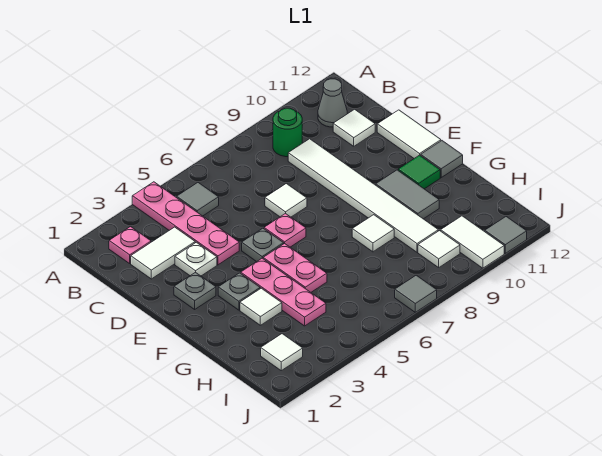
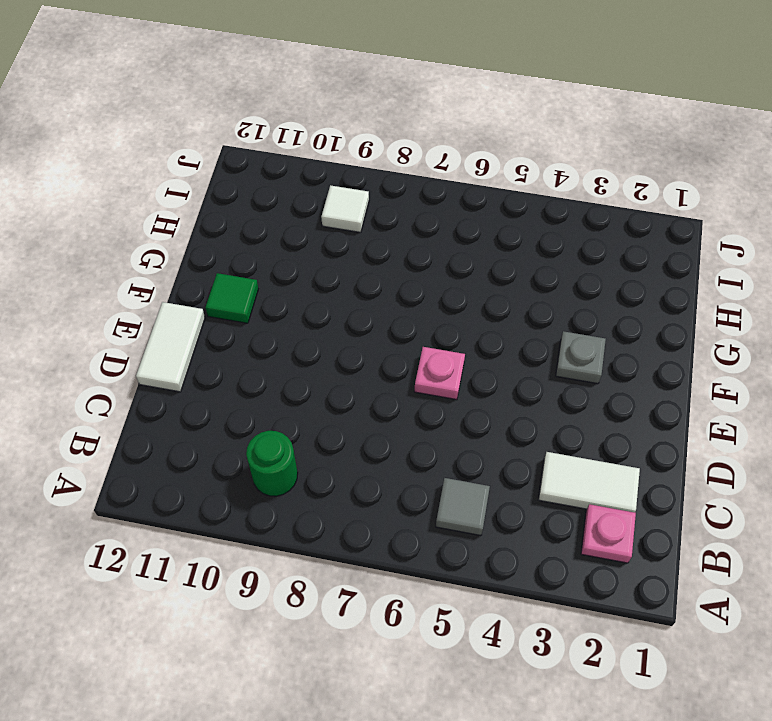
none -> pink 1x4 plate [132,182,239,265]
none -> grey 1x1 cone [318,79,347,127]
none -> white 1x6 tile [288,139,438,252]

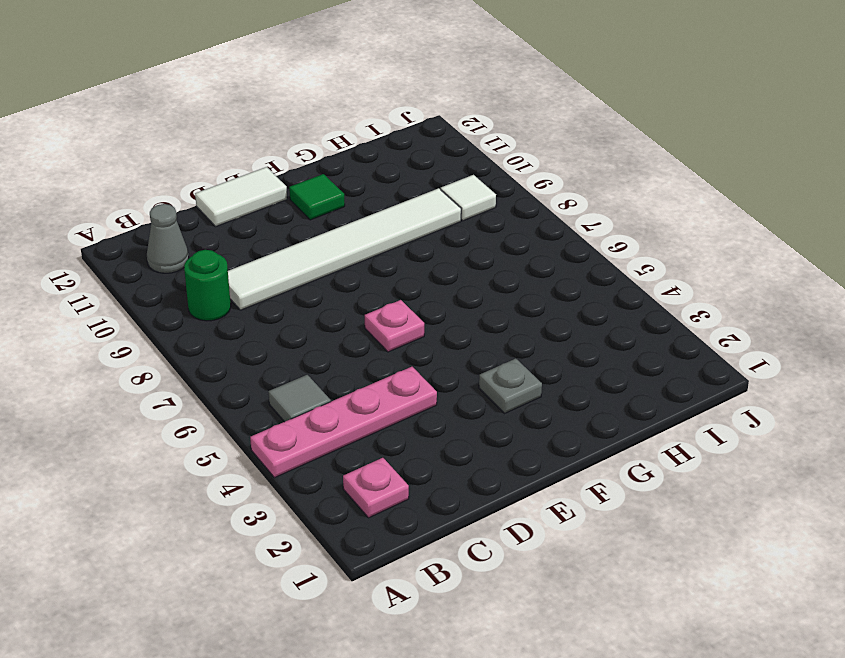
none -> white 1x2 tile [131,227,195,279]
none -> white 1x1 tile [333,109,375,146]
none -> white 1x1 plate [175,242,217,276]

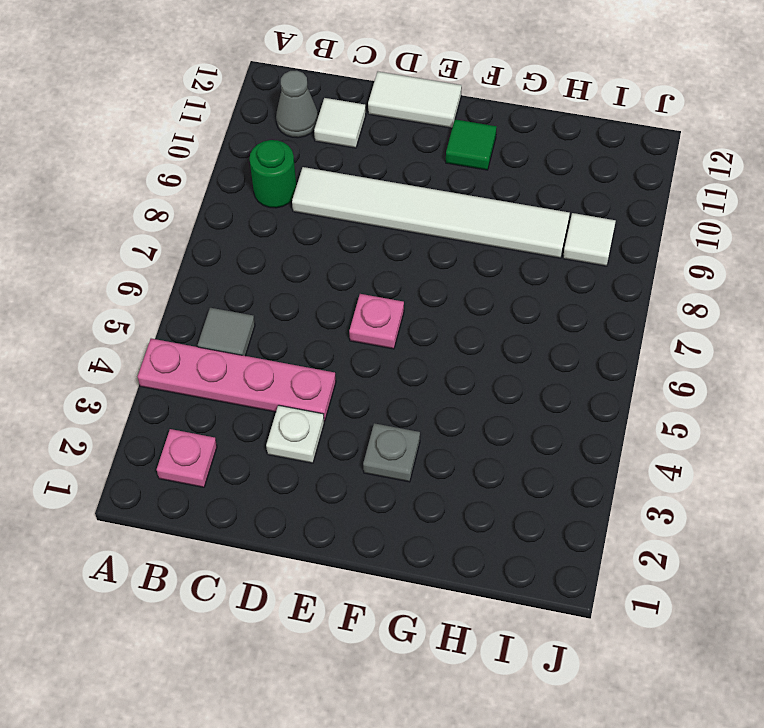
none -> white 1x2 tile [131,227,195,279]
none -> white 1x1 tile [265,184,307,217]
none -> grey 1x1 plate [174,272,216,309]

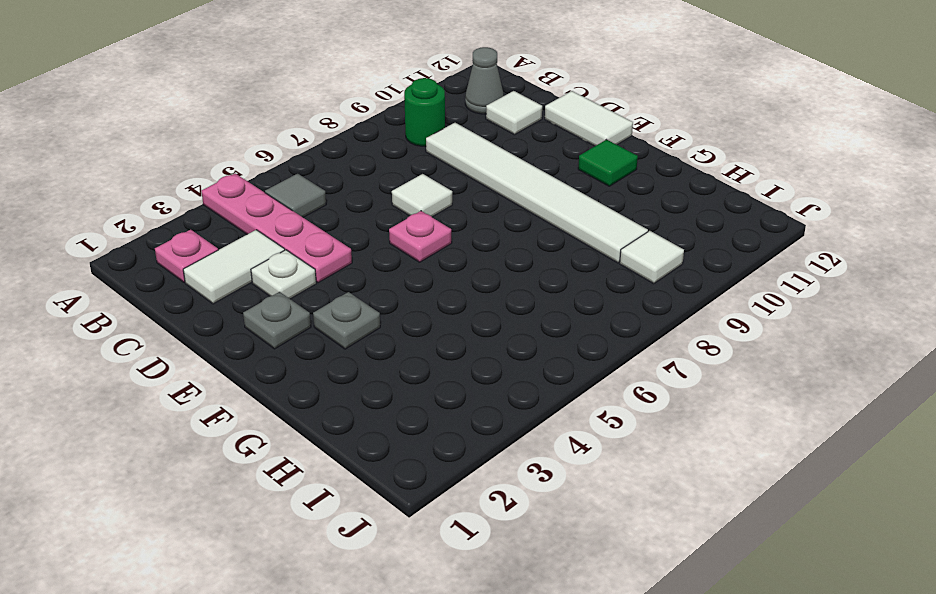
none -> grey 1x1 plate [242,228,284,262]
none -> pink 1x3 plate [241,258,326,326]
none -> pink 1x2 plate [263,244,327,292]

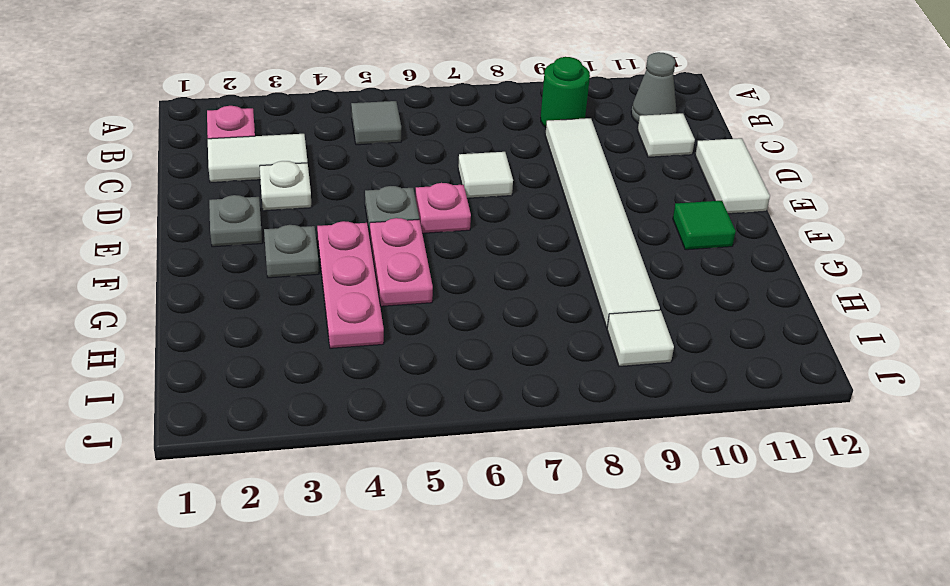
none -> pink 1x4 plate [132,182,239,265]
none -> grey 1x2 tile [376,170,439,219]
none -> grey 1x1 tile [421,141,463,177]

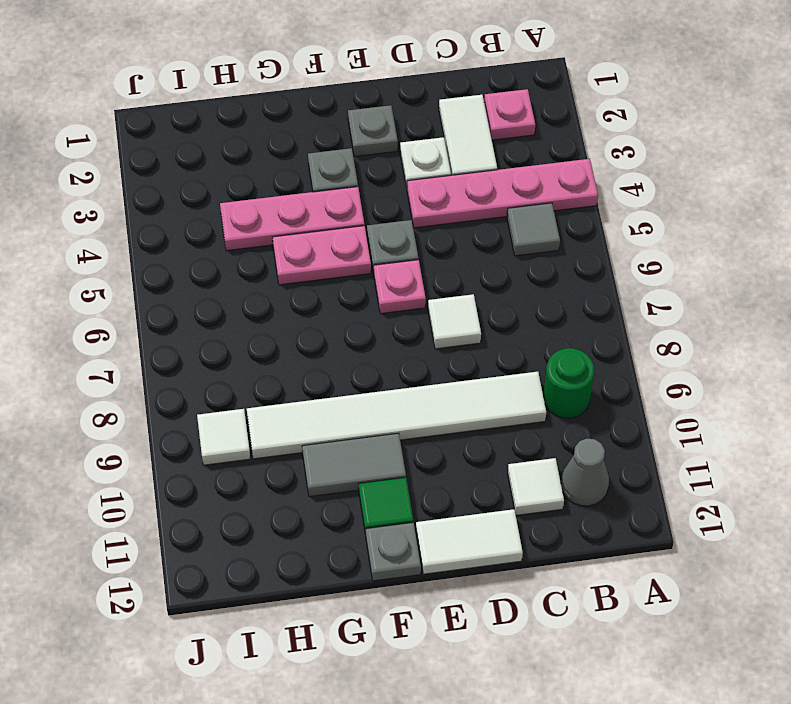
grey 1x1 plate [366,522,421,581] -> grey 1x1 tile [421,141,463,177]
none -> white 1x1 tile [240,288,282,325]
none -> white 1x1 tile [352,215,394,252]
none -> white 1x1 tile [261,334,303,371]

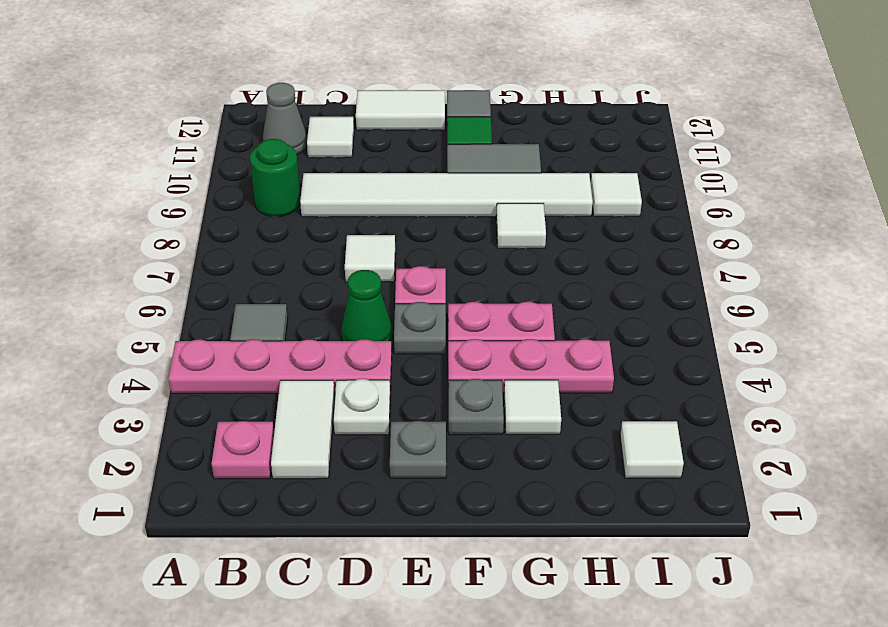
green 1x1 cone [341,270,392,341] -> none
none -> white 1x2 tile [441,216,504,268]
none -> grey 1x1 tile [395,275,437,312]
none -> grey 1x1 tile [485,217,527,253]

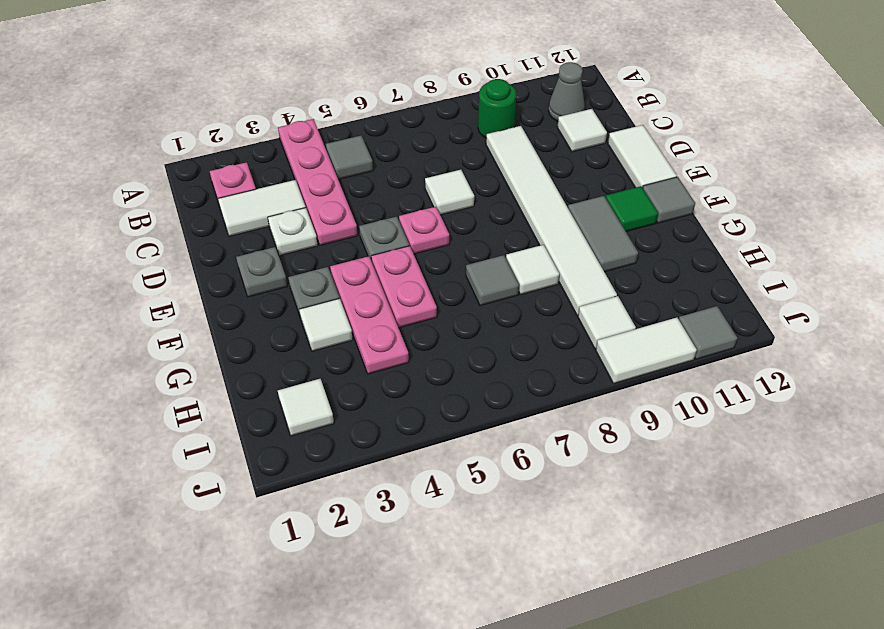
grey 1x1 tile [466,255,519,306] -> grey 1x1 tile moved to [395,275,437,312]
white 1x2 tile [596,318,697,384] -> white 1x2 tile turned to [441,216,504,268]

